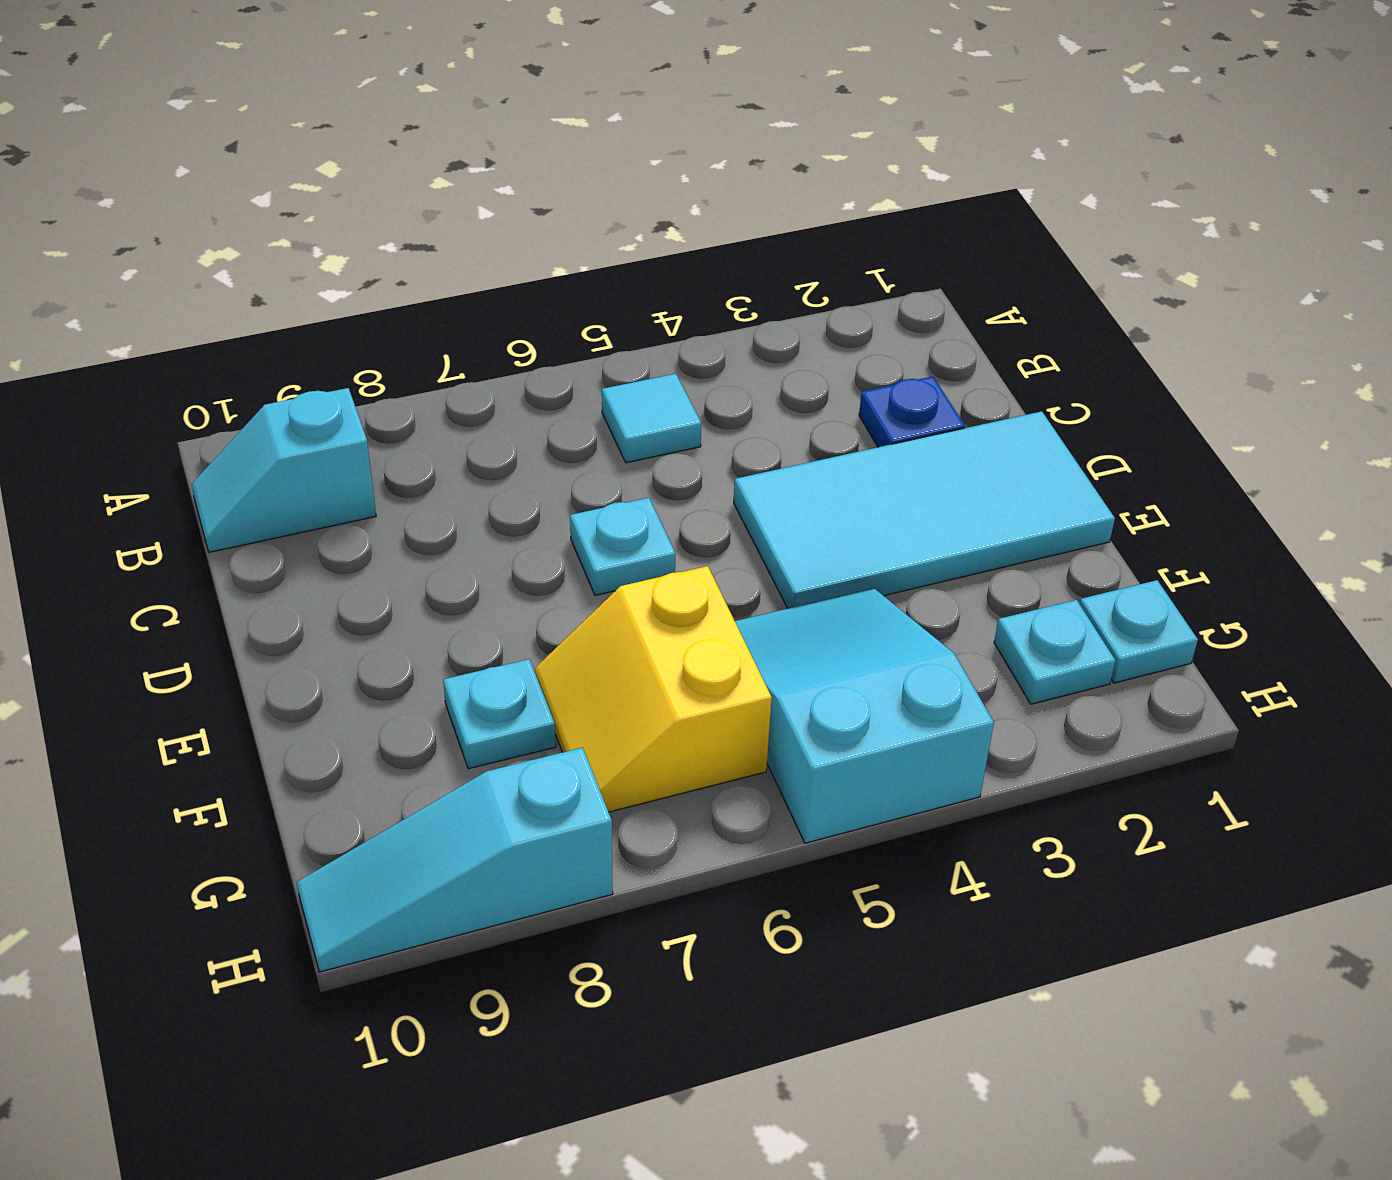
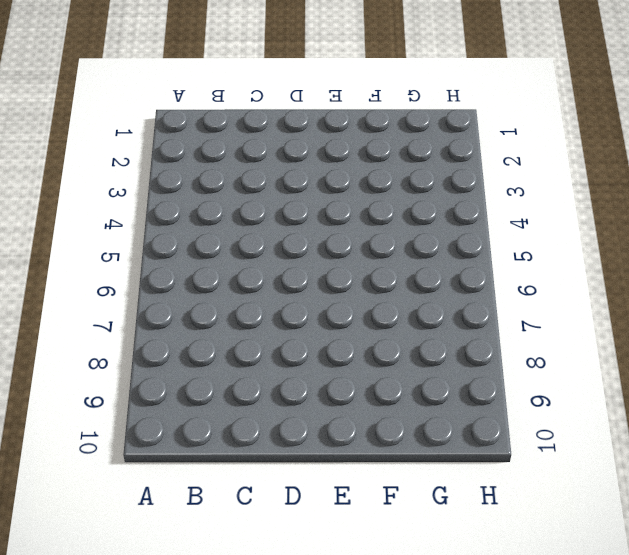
none -> cyan 1x1 tile [602,374,701,463]
none -> cyan 1x2 slope [192,388,376,552]

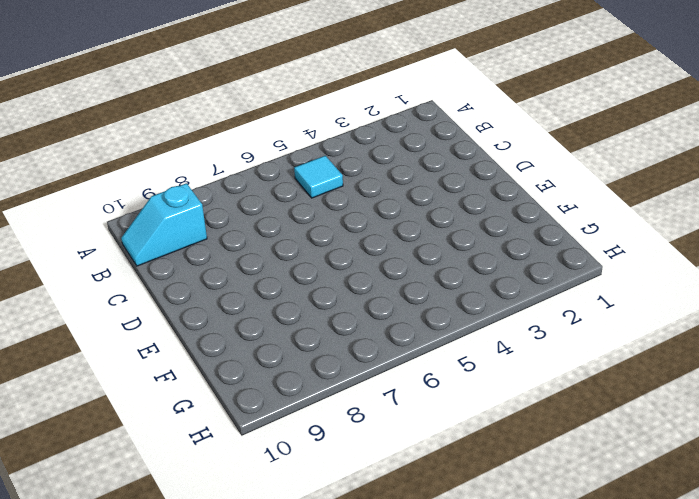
none -> blue 1x1 plate [859,376,965,447]
none -> cyan 2x4 tile [734,411,1115,608]

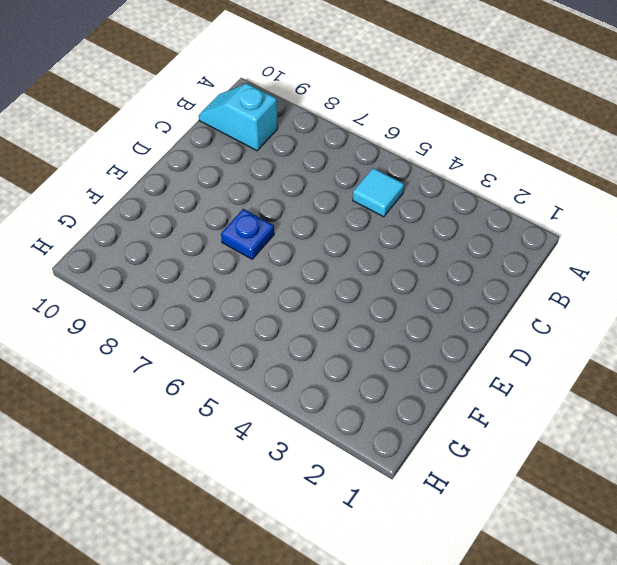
blue 1x1 plate [221,209,274,259] -> blue 1x1 plate moved to [859,376,965,447]
none -> cyan 2x4 tile [734,411,1115,608]
none -> cyan 1x1 plate [570,498,675,595]

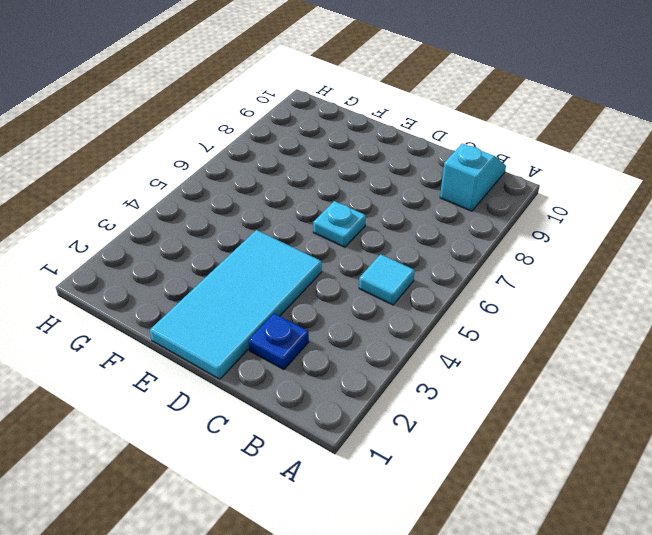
none -> cyan 2x3 slope [735,588,994,843]
none -> yellow 2x2 slope [535,566,772,812]

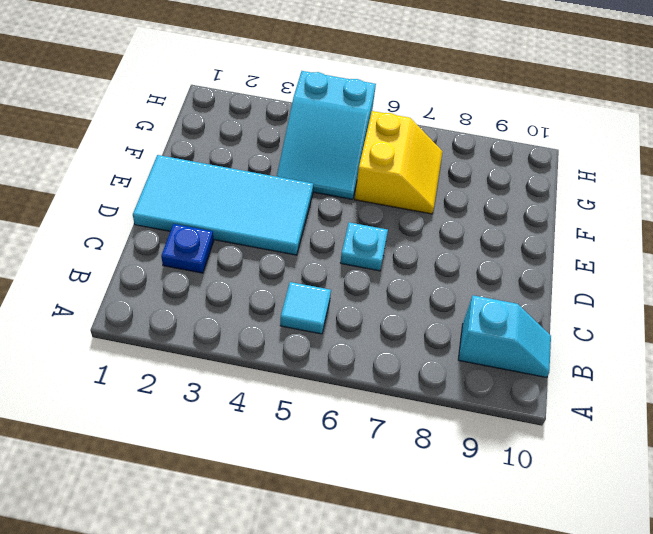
none -> cyan 1x1 plate [443,659,556,769]
none -> cyan 1x1 plate [1080,580,1198,683]

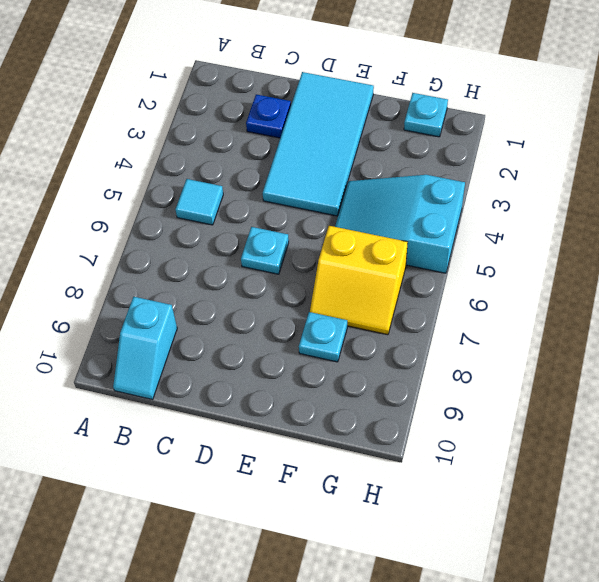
none -> cyan 1x1 plate [994,600,1115,704]
none -> cyan 1x3 slope [297,748,613,972]

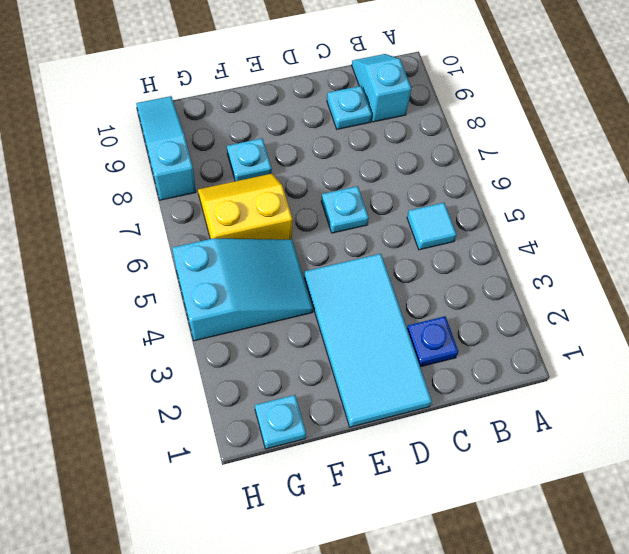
cyan 1x1 plate [327,86,372,129] -> cyan 1x1 plate moved to [994,600,1115,704]

